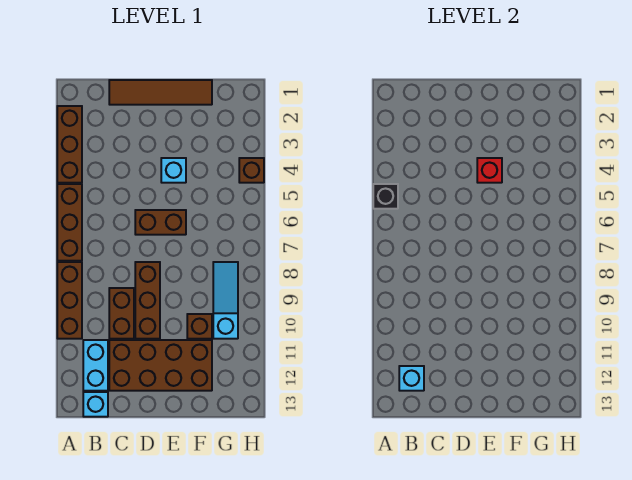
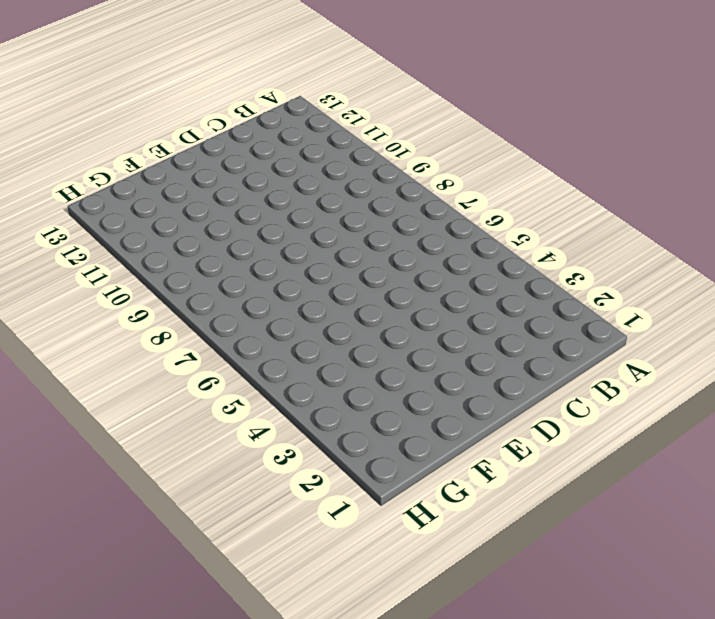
none -> brown 1x3 brick [57,106,82,183]
none -> brown 1x3 brick [57,184,82,261]
none -> brown 1x3 brick [57,262,82,339]

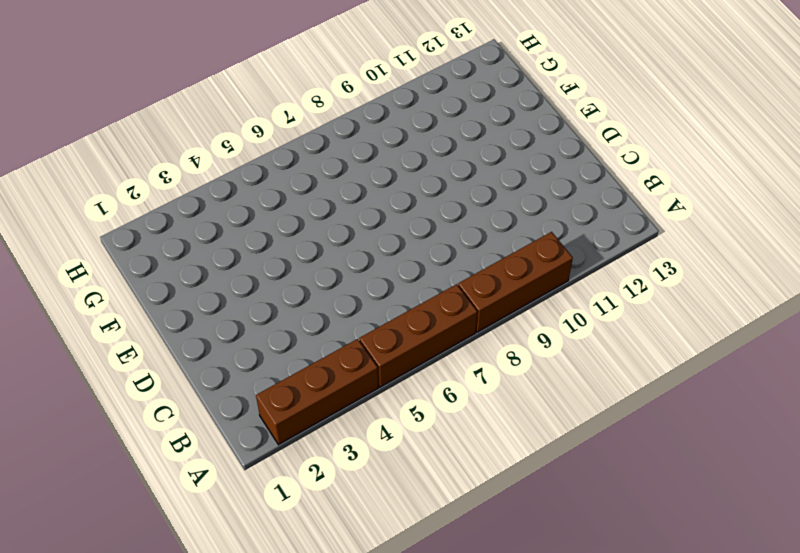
none -> cyan 1x2 brick [83,340,108,391]
none -> cyan 1x1 brick [83,392,108,417]
none -> brown 1x4 tile [109,80,212,105]

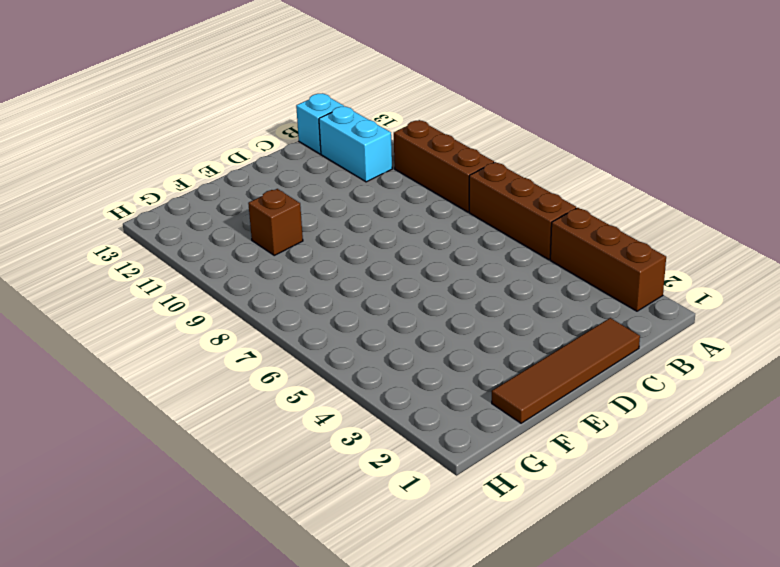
none -> brown 1x2 brick [109,288,134,339]
none -> brown 2x4 brick [109,340,212,391]
none -> brown 1x2 brick [135,210,186,235]

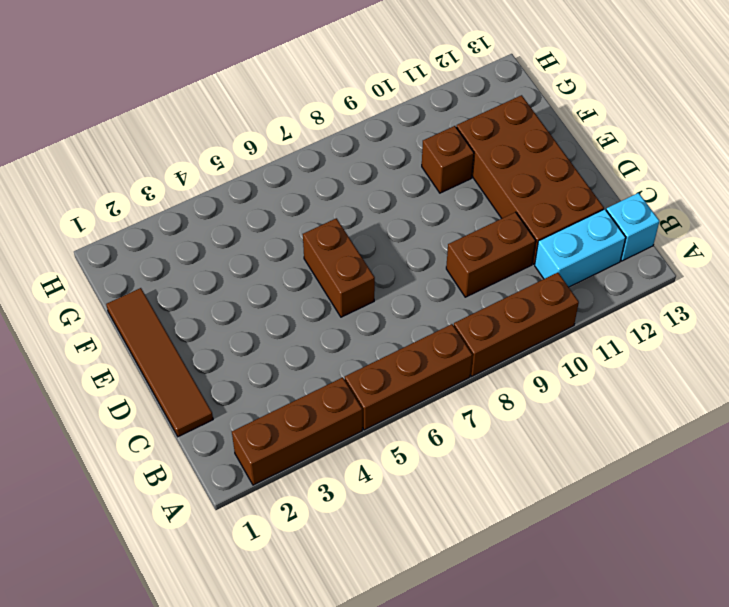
none -> brown 1x3 brick [135,262,160,339]
none -> cyan 1x1 brick [161,158,186,183]
none -> cyan 1x3 slope [213,262,238,339]

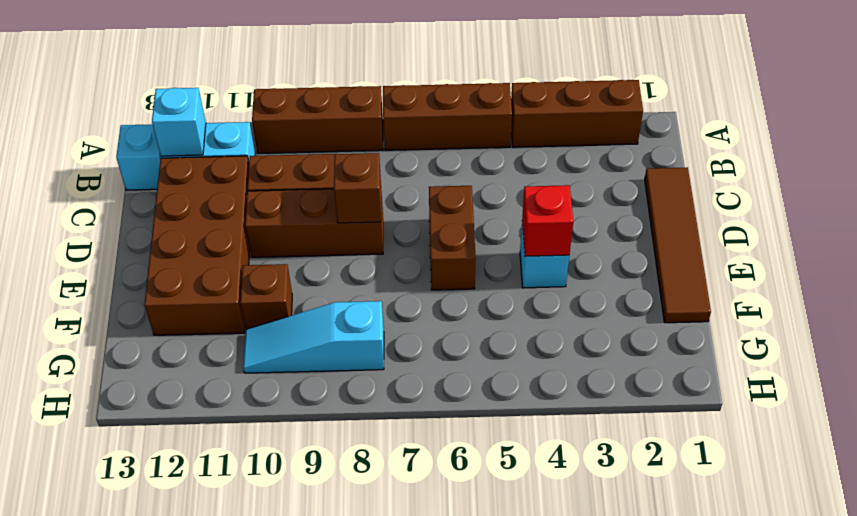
brown 1x1 brick [334,153,381,223] -> brown 1x1 brick moved to [239,158,264,183]
cyan 1x3 slope [243,301,384,373] -> cyan 1x3 slope turned to [213,262,238,339]
none -> black 1x1 brick [373,184,398,209]

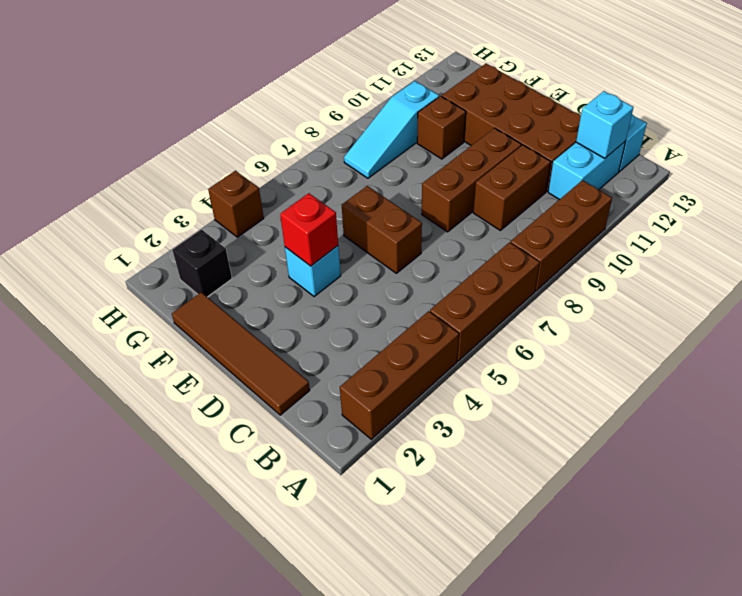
black 1x1 brick [172,230,232,297] -> black 1x1 brick moved to [373,184,398,209]

